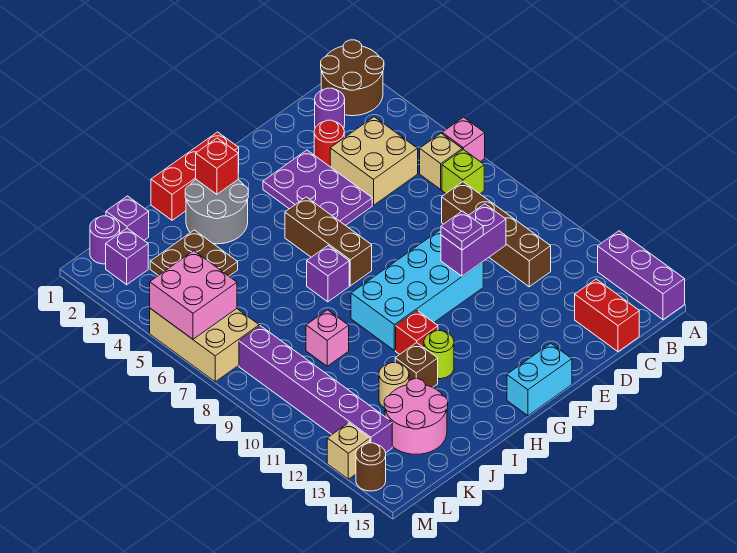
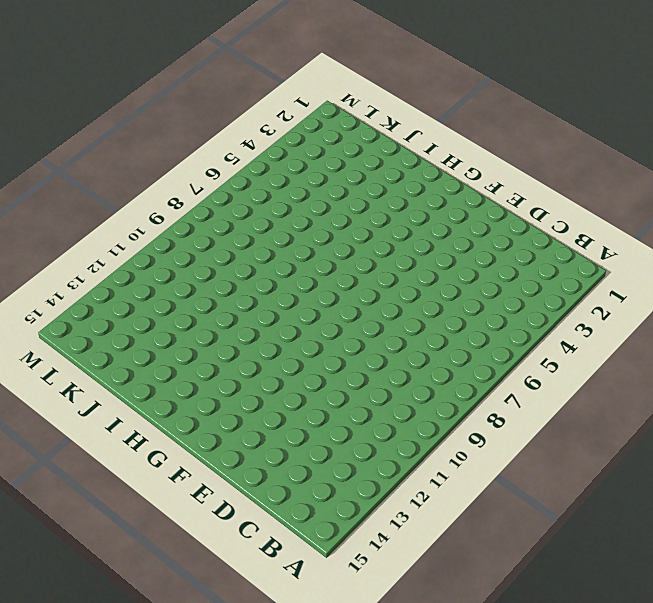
none -> brown 2x2 round brick [321,40,384,116]
none -> pink 1x1 brick [442,117,485,162]
none -> purple 1x3 brick [598,231,685,320]
none -> tan 1x1 brick [420,133,462,189]

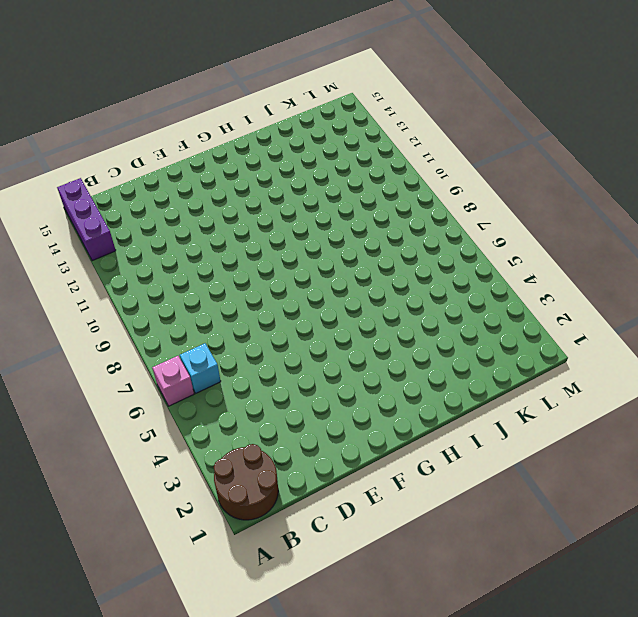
cyan 1x1 brick [180,344,221,393] -> tan 1x1 brick [420,133,462,189]
none -> lime 1x1 brick [442,149,484,194]
none -> purple 1x1 round brick [315,88,345,129]
none -> tan 2x2 brick [330,117,418,205]
none -> brown 1x4 brick [442,182,551,287]

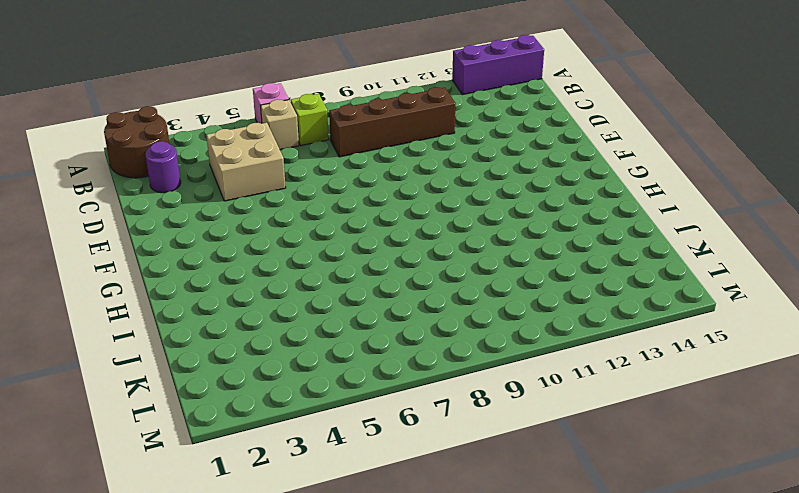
none -> red 1x2 brick [575,279,639,352]
none -> red 1x1 round brick [314,120,344,166]
none -> purple 2x3 plate [263,150,372,225]
none -> cyan 2x4 brick [351,230,483,350]

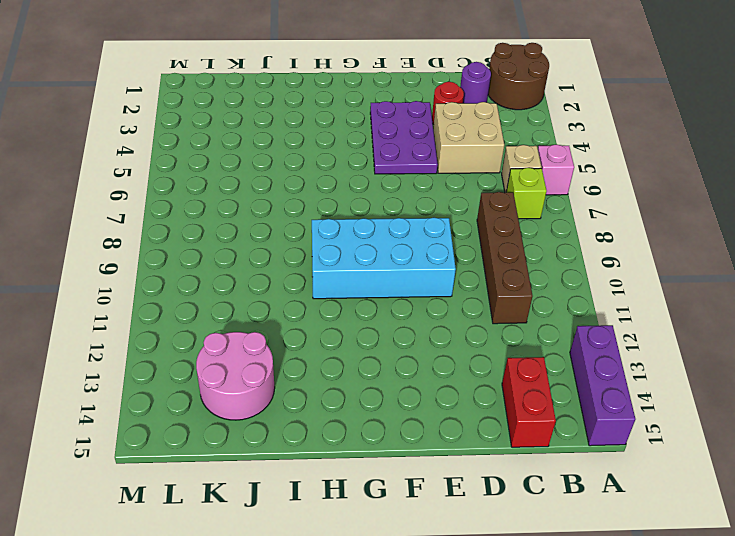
none -> cyan 1x2 brick [507,343,572,416]
none -> red 1x3 brick [151,132,239,220]
none -> brown 1x3 brick [285,197,372,286]
none -> grey 2x2 round brick [185,180,248,244]

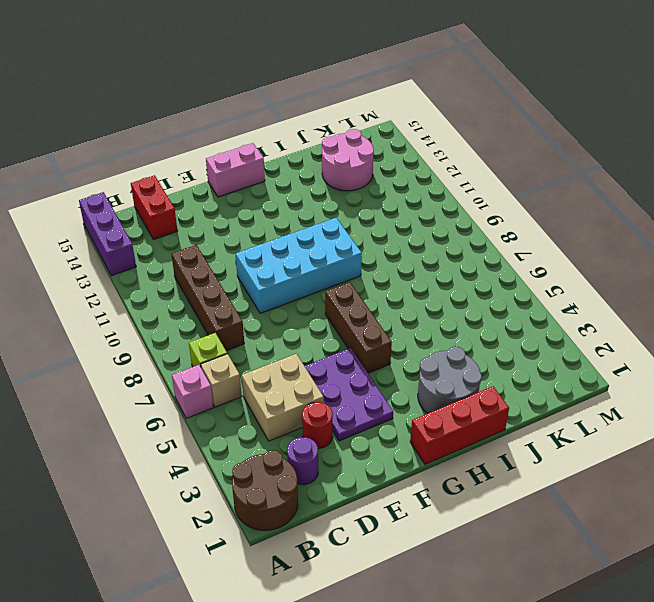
pink 1x2 brick [206,143,265,197] -> cyan 1x2 brick [507,343,572,416]
none -> purple 1x1 brick [307,246,349,302]
none -> red 1x1 brick [396,311,438,354]
none -> lime 1x1 round brick [424,331,454,379]
none -> brown 1x1 brick [395,343,438,387]

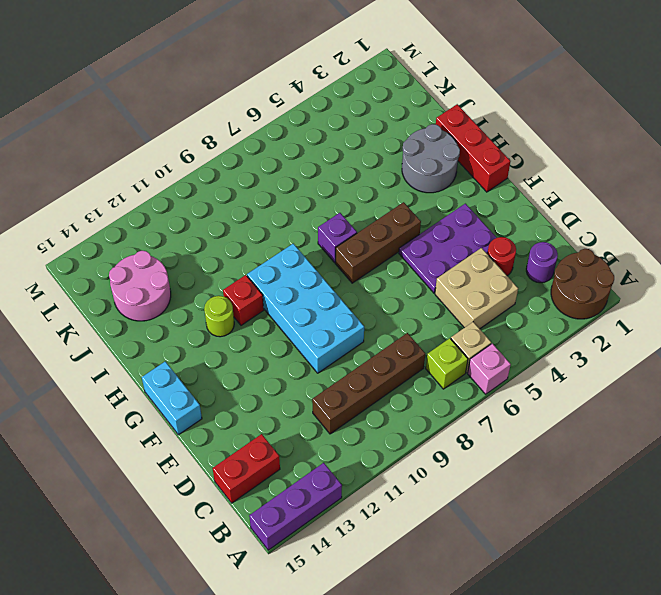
none -> brown 1x1 brick [395,343,438,387]
none -> brown 2x2 plate [150,230,238,276]
none -> pink 1x1 brick [306,310,349,366]
none -> tan 1x1 round brick [379,363,409,408]

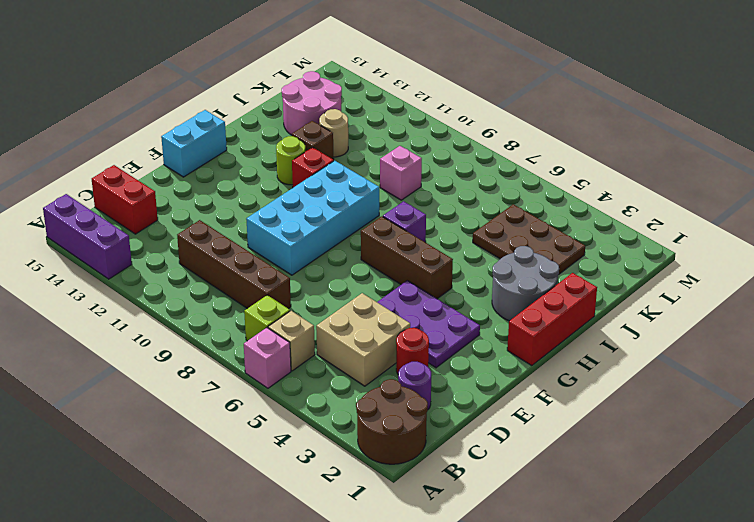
brown 2x3 plate [473,204,585,274] -> brown 2x2 plate [150,230,238,276]
none -> purple 1x1 brick [106,196,149,240]
none -> purple 1x1 round brick [90,216,120,264]
none -> purple 1x1 brick [106,228,148,285]
none -> tan 2x3 brick [150,308,259,382]

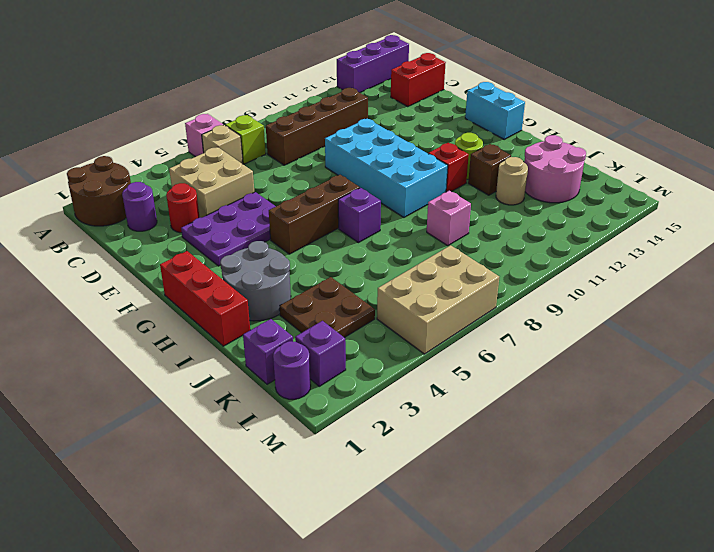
none -> purple 1x6 brick [239,326,392,452]
none -> tan 1x1 brick [327,423,370,479]
none -> brown 1x1 round brick [356,443,386,491]
none -> purple 1x2 brick [441,204,506,276]

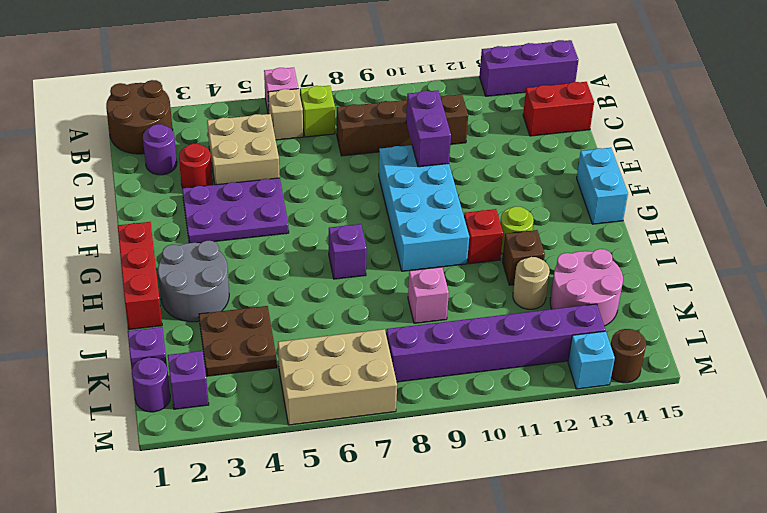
cyan 1x1 brick [568,331,615,389] -> tan 1x1 brick [327,423,370,479]
none -> brown 1x3 brick [285,197,372,286]
none -> red 1x1 brick [196,138,238,194]
none -> pink 2x2 brick [150,251,237,339]
none -> purple 1x1 plate [441,211,483,250]

